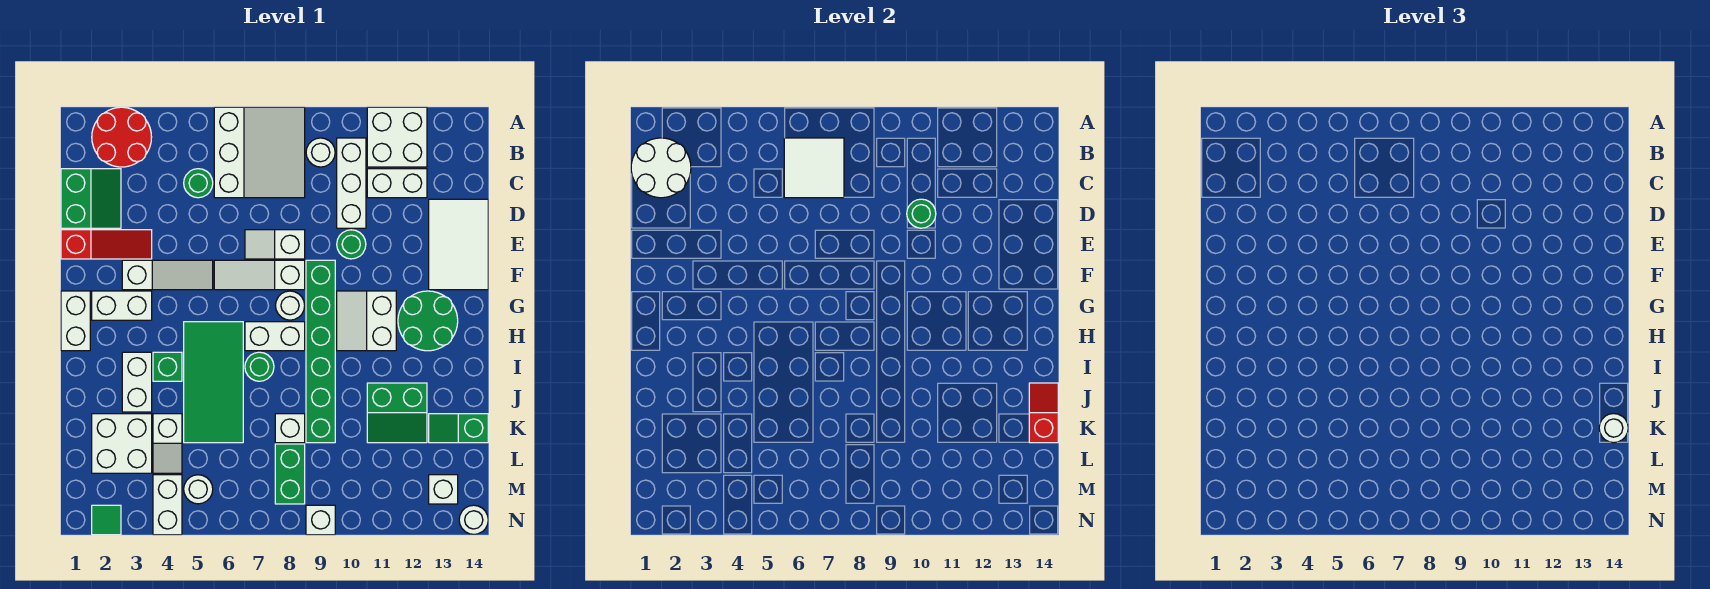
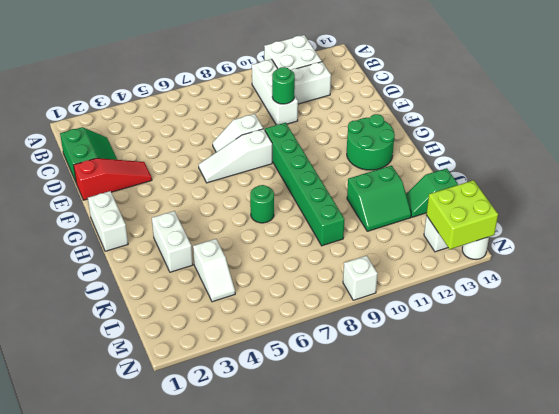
lime 2x2 brick [426,180,498,249] -> none
none -> red 2x2 round brick [92,107,152,167]
none -> white 3x3 slope [214,107,305,198]
none -> white 1x1 round brick [306,138,335,167]
none -> green 1x1 round brick [184,169,213,198]

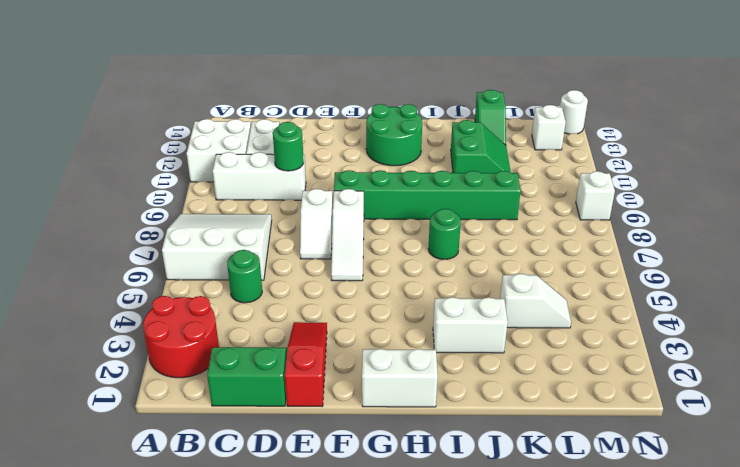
none -> white 1x1 round brick [306,138,335,167]
none -> white 2x3 tile [429,199,488,290]
none -> green 1x1 round brick [337,230,366,259]
none -> white 1x3 slope [122,260,213,290]

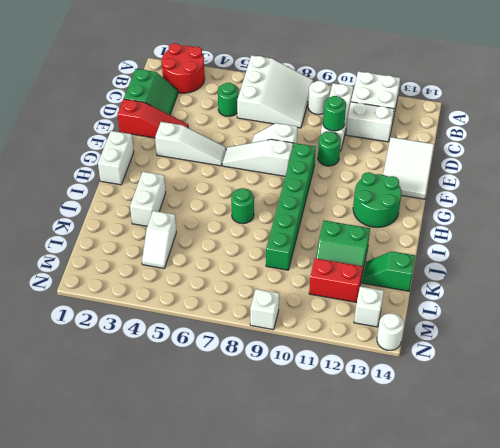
red 1x2 brick [309,258,363,303] -> none
none -> white 1x2 brick [92,291,152,320]
none -> white 1x1 round brick [276,291,305,320]
none -> white 2x2 slope [337,291,396,351]
none -> green 2x4 tile [184,322,243,443]

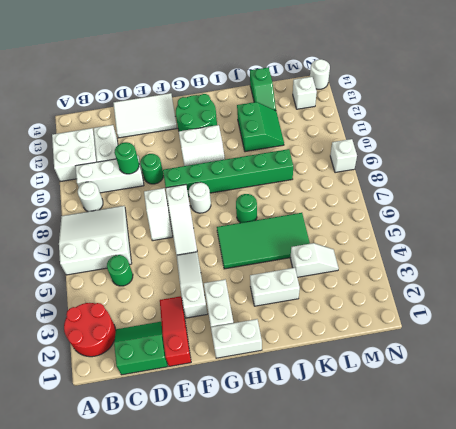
none -> white 1x2 brick [245,322,305,351]
none -> green 1x1 brick [153,352,182,381]
none -> white 2x2 brick [92,414,152,473]
none -> white 1x1 brick [275,414,305,443]

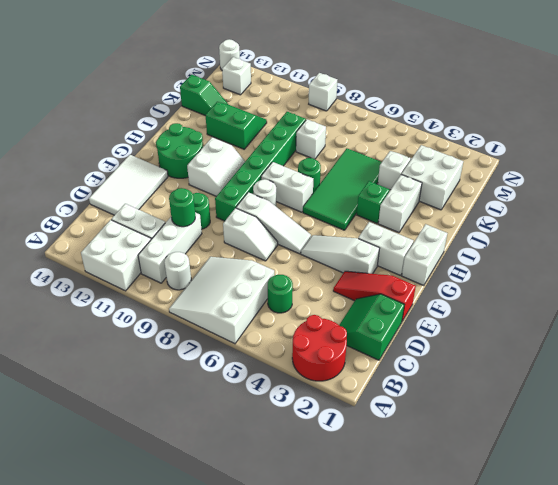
none -> green 1x2 brick [275,444,305,504]
none -> white 1x2 brick [153,475,182,535]
none -> white 1x1 round brick [184,475,213,504]
none -> green 1x1 tile [92,505,121,535]

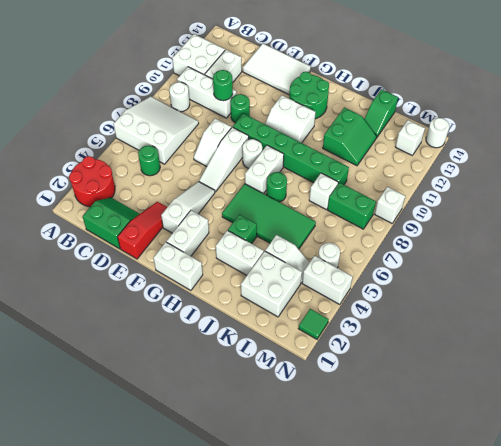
none -> white 2x2 round brick [631,138,691,198]
none -> white 2x2 tile [784,138,844,198]
none -> red 1x2 slope [1029,383,1058,443]
none -> white 1x1 round brick [1599,414,1628,443]

